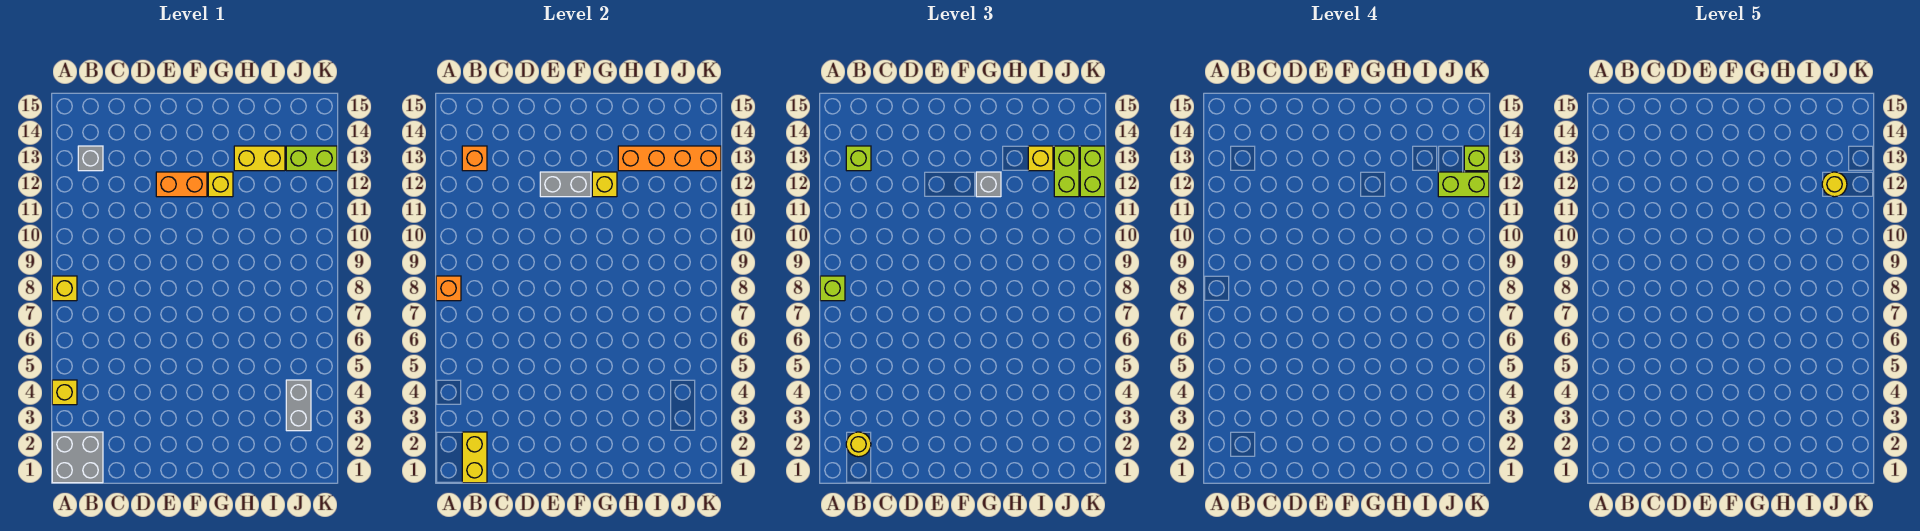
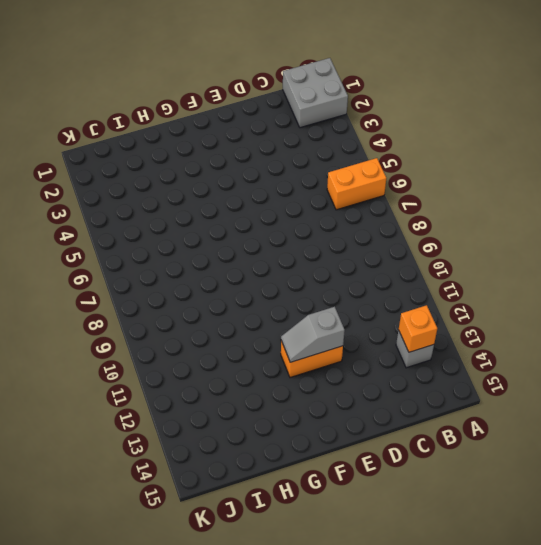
orange 1x2 brick [327,158,386,210] -> none
grey 1x2 slope [281,307,345,362] -> grey 1x2 brick [540,172,591,197]
none -> yellow 1x1 brick [52,380,77,405]
none -> yellow 1x1 brick [52,276,77,301]
none -> yellow 1x1 brick [208,172,233,197]

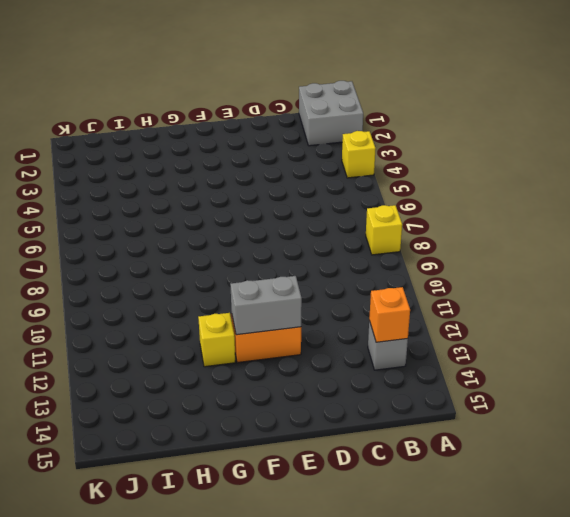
none -> yellow 1x2 brick [234,146,285,171]
none -> grey 1x2 brick [286,380,311,431]
none -> lime 1x2 brick [286,146,337,171]

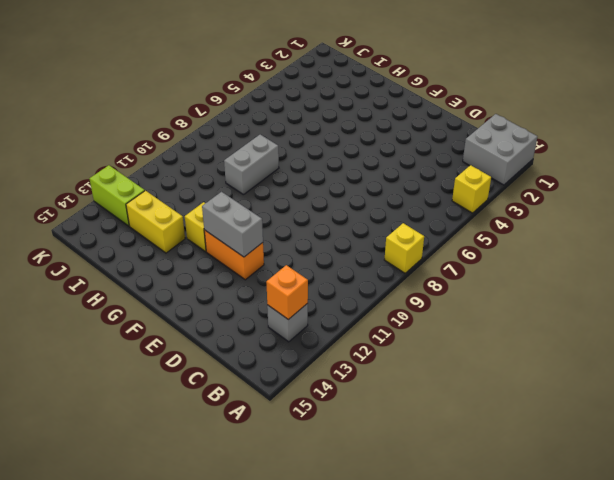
grey 1x2 brick [224,134,279,195] -> grey 1x2 brick moved to [286,380,311,431]
none -> orange 1x1 brick [436,276,461,301]
none -> yellow 1x2 brick [462,432,487,483]
none -> yellow 1x1 brick [592,172,617,197]

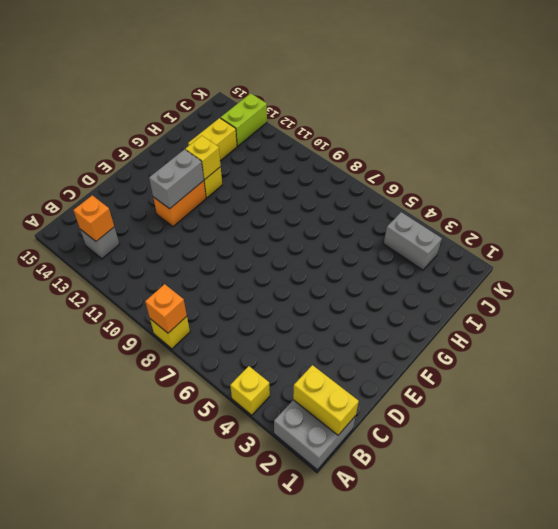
none -> orange 1x4 brick [618,146,721,171]
none -> lime 1x1 brick [820,276,845,301]
none -> yellow 1x1 round brick [846,432,871,457]

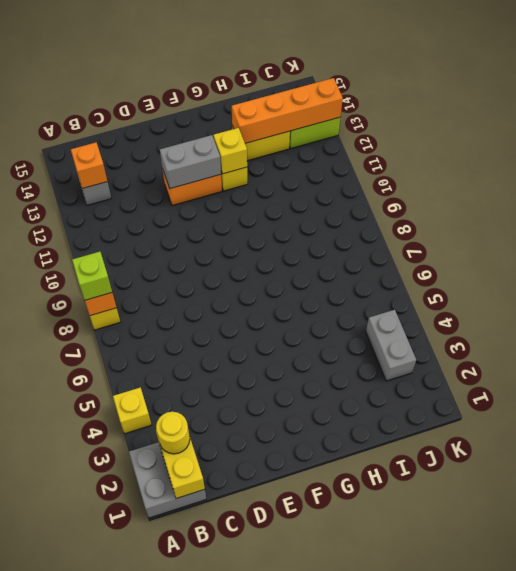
none -> lime 1x1 brick [846,146,871,171]
none -> grey 1x1 brick [976,172,1001,197]
none -> yellow 1x1 brick [1028,146,1053,171]

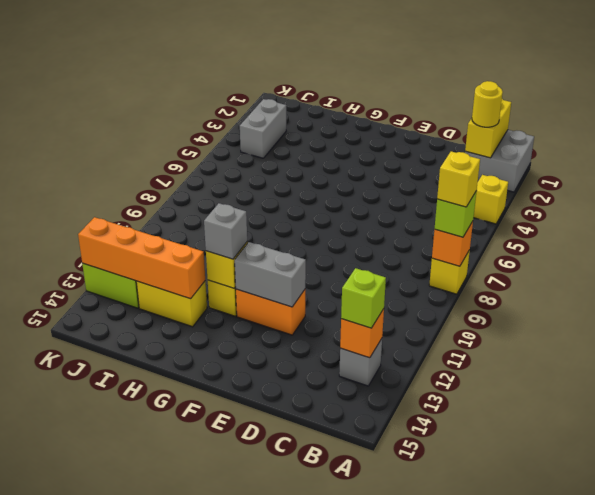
yellow 1x1 brick [437,151,480,207] -> yellow 1x1 brick moved to [1028,146,1053,171]
none -> lime 1x2 brick [1054,146,1079,197]
none -> lime 1x2 brick [1080,146,1105,197]
none -> lime 1x2 brick [1438,172,1489,197]

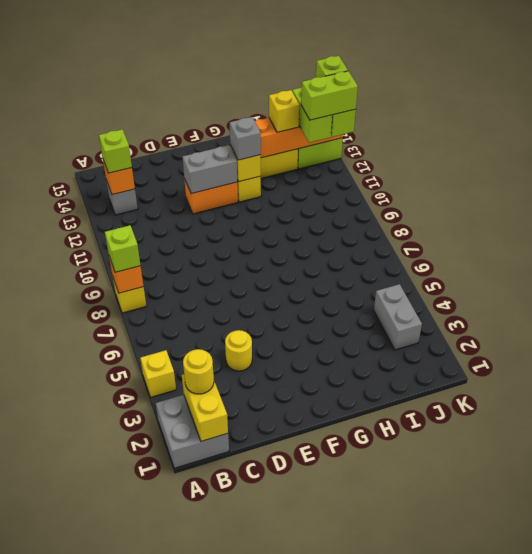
yellow 1x1 round brick [225,330,252,371] -> yellow 1x1 round brick moved to [1822,172,1847,197]

